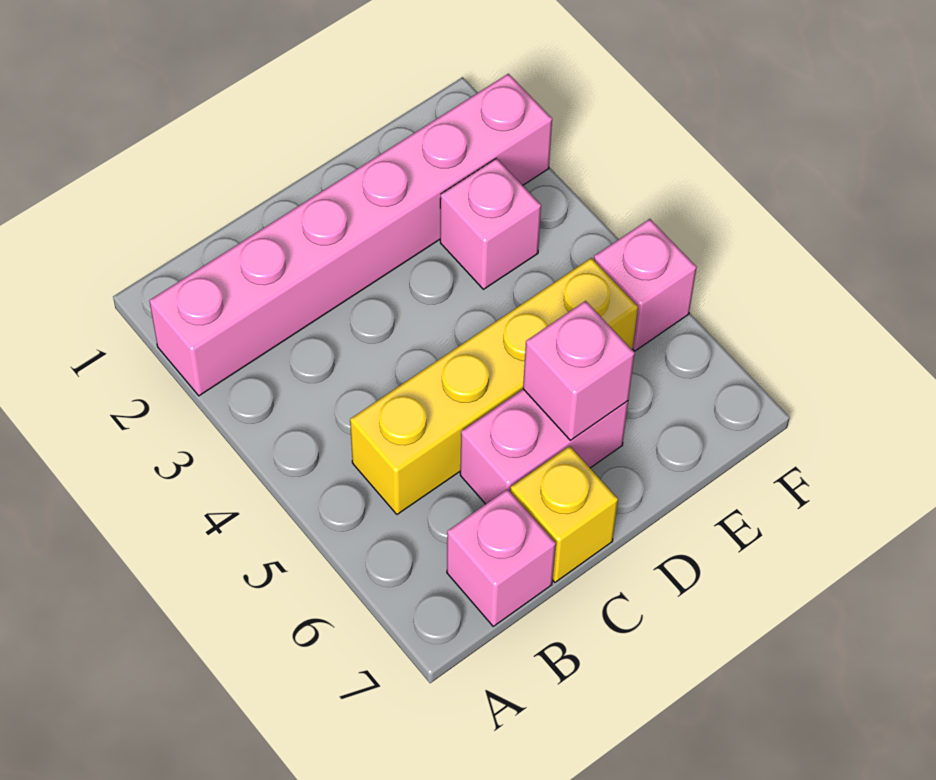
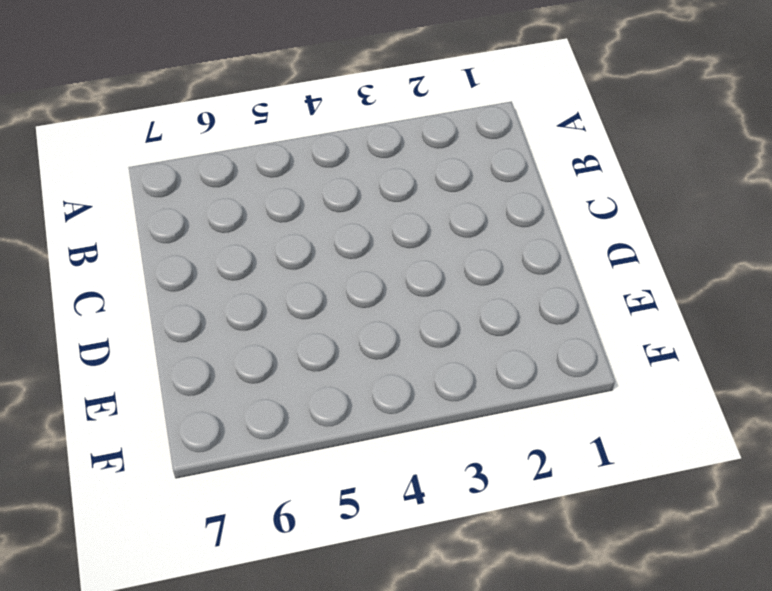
none -> pink 1x6 brick [149,74,552,396]
none -> yellow 1x4 brick [350,258,638,514]

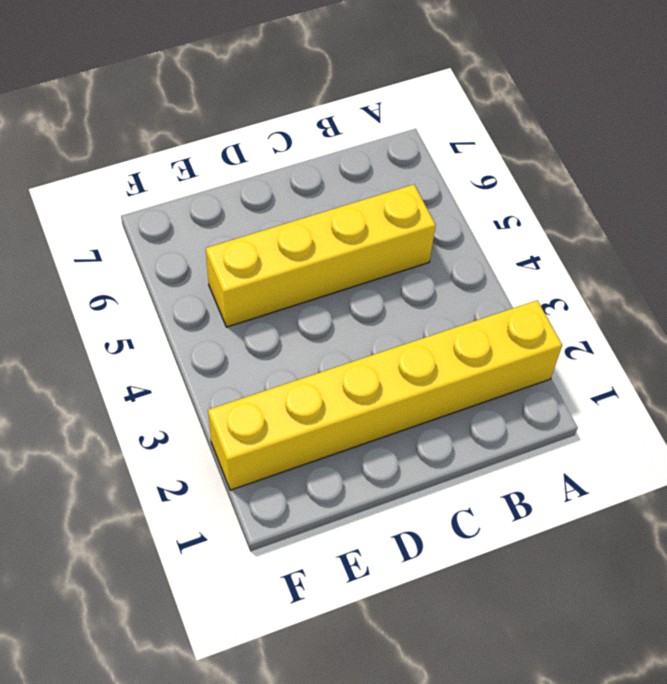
yellow 1x6 brick [208,300,562,490] -> pink 1x6 brick [149,74,552,396]
none -> pink 1x1 brick [447,489,556,626]
none -> pink 1x2 brick [460,389,628,504]

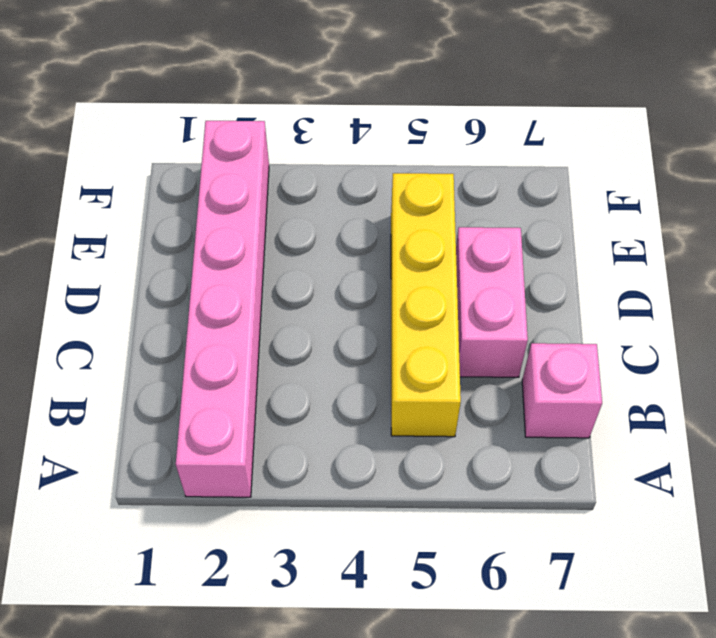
none -> yellow 1x1 brick [510,446,618,582]
none -> pink 1x1 brick [440,158,541,289]

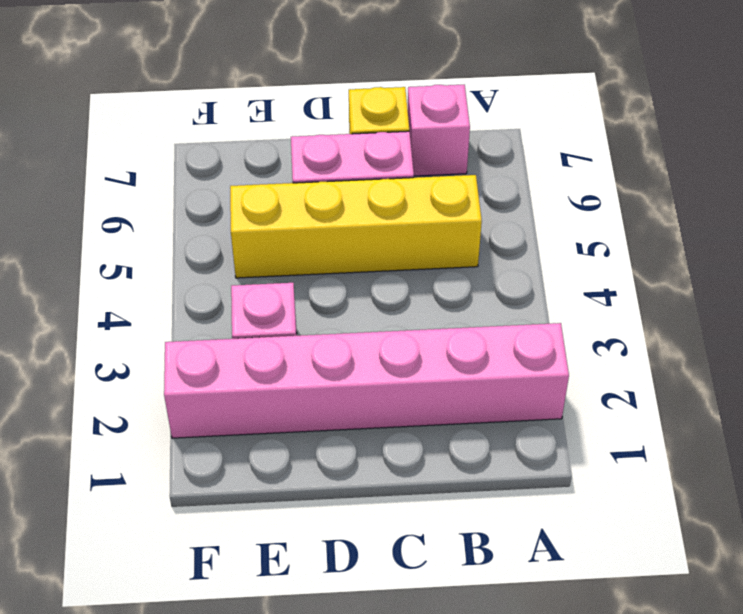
none -> pink 1x1 brick [594,219,697,351]
none -> pink 1x1 brick [523,301,635,440]

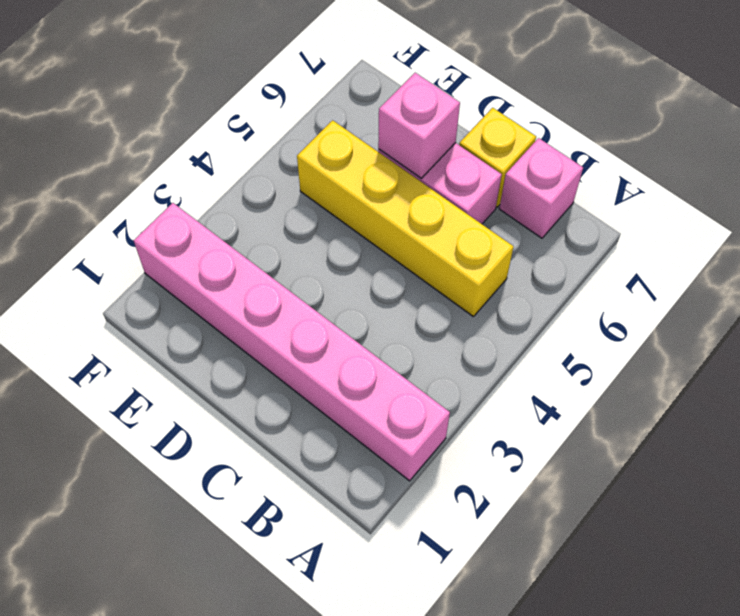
none -> pink 1x1 brick [440,158,541,289]
none -> pink 1x1 brick [594,219,697,351]

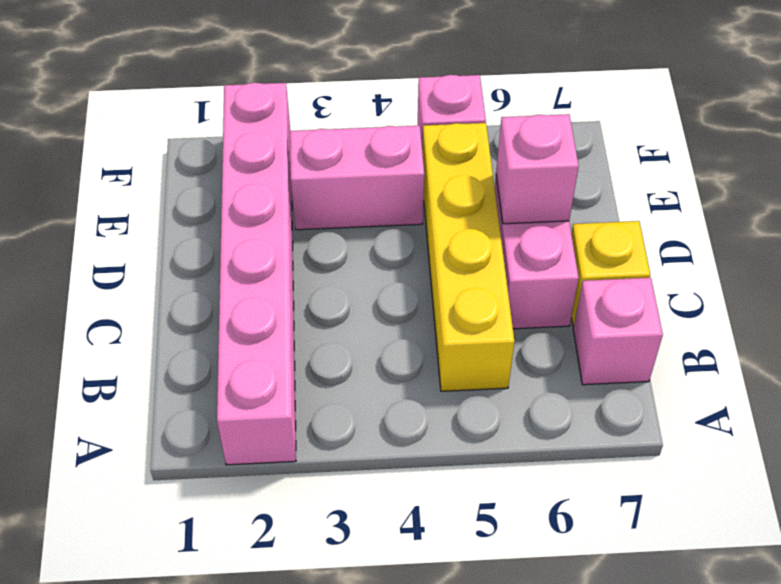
pink 1x2 brick [290,126,424,230] -> pink 1x1 brick [440,158,541,289]

